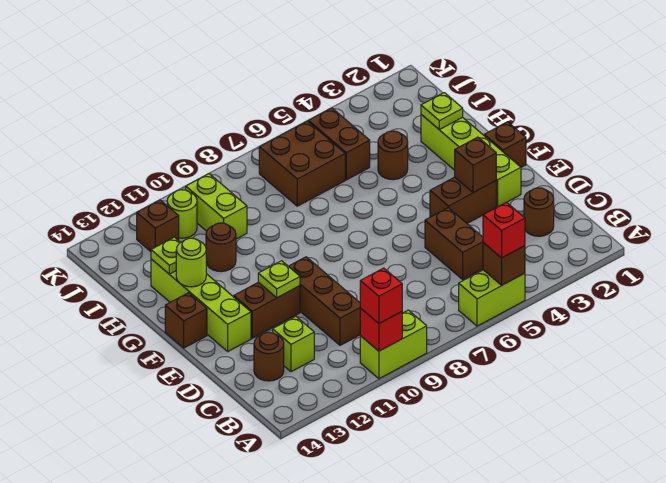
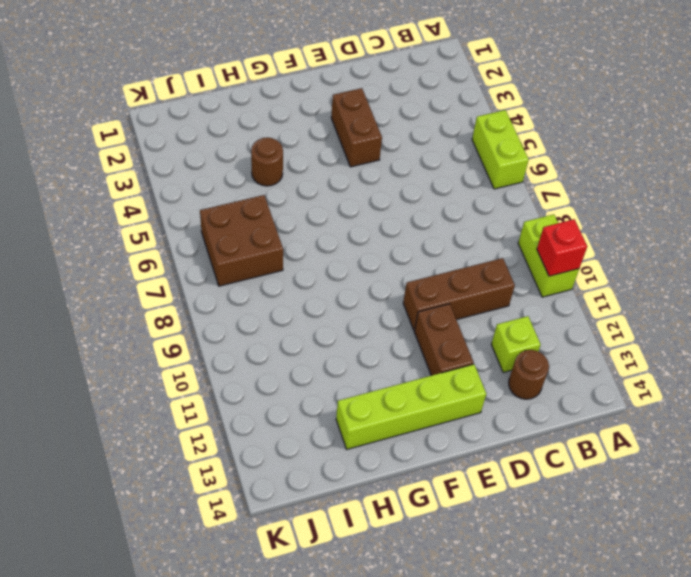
none -> brown 1x1 round brick [524,188,554,236]
none -> brown 1x2 brick [425,208,483,280]
none -> lime 1x4 brick [421,114,521,207]

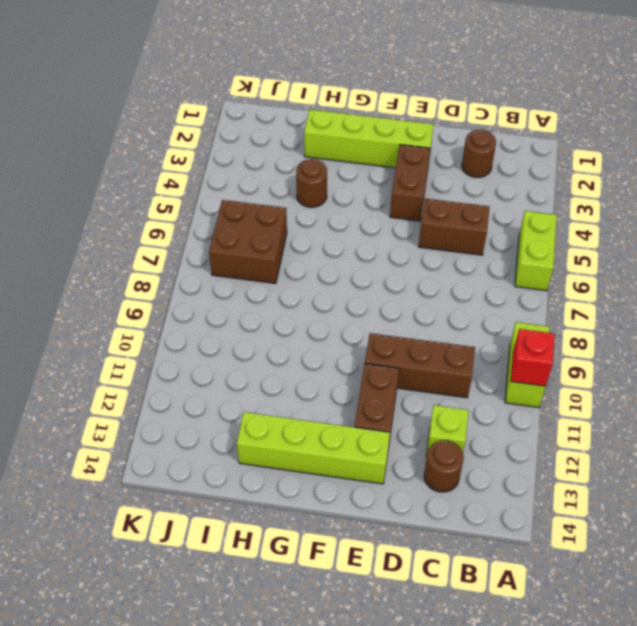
none -> brown 1x1 brick [484,122,526,167]
none -> brown 1x1 brick [165,293,207,348]
none -> brown 1x1 round brick [206,223,236,272]

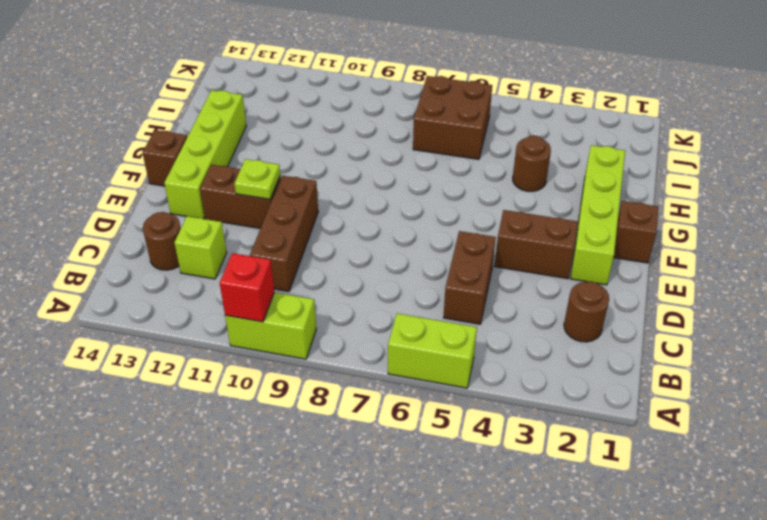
none -> brown 1x1 round brick [206,223,236,272]
none -> brown 1x2 brick [308,108,370,180]
none -> lime 1x2 brick [186,174,247,239]

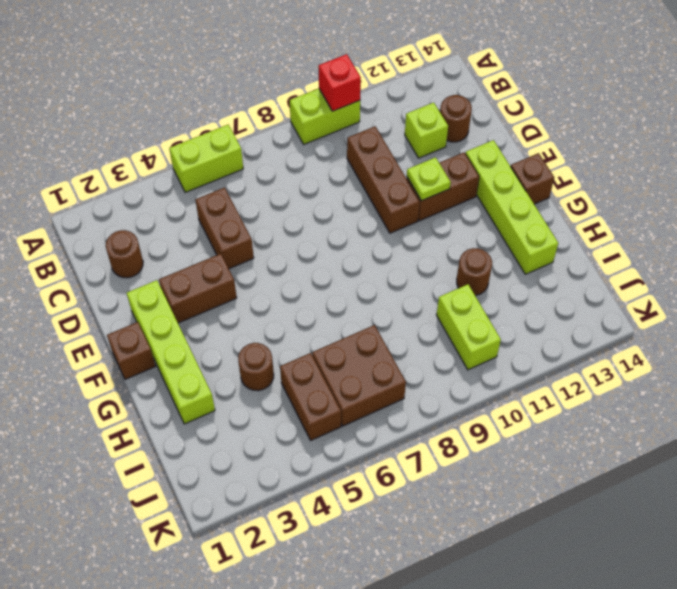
none -> lime 1x1 round brick [167,190,197,238]
none -> brown 1x1 brick [137,200,179,252]
none -> brown 1x1 brick [483,243,525,285]

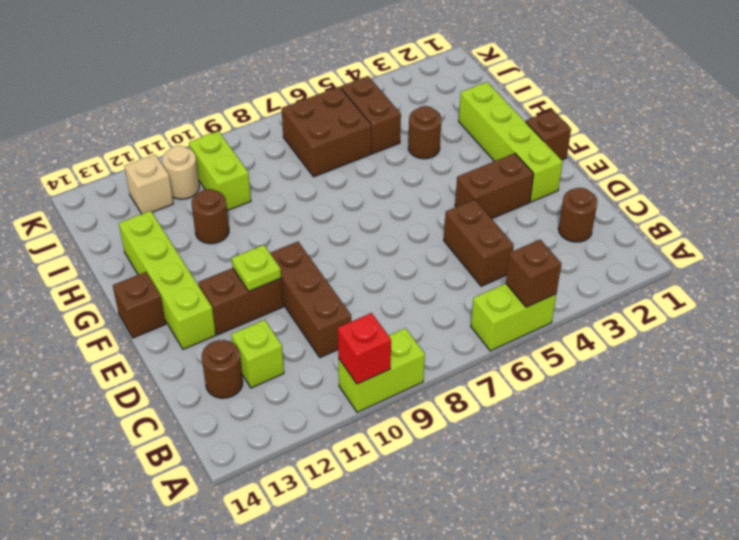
tan 1x1 round brick [162,146,199,199] -> lime 1x1 round brick [167,190,197,238]
tan 1x1 brick [125,155,173,214] -> brown 1x1 brick [137,200,179,252]
none -> brown 1x1 brick [455,137,496,193]
none -> lime 1x1 round brick [176,238,206,287]
none -> lime 1x1 plate [421,93,463,130]

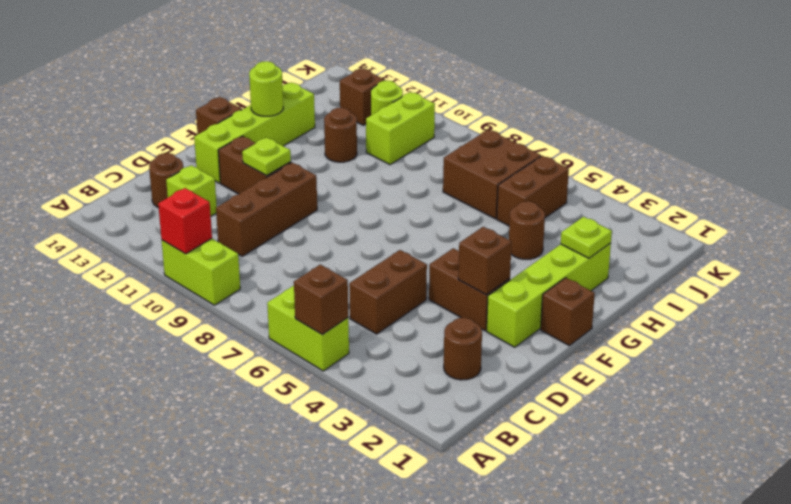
none -> lime 1x1 plate [151,237,181,274]
none -> red 1x1 brick [483,202,525,258]
none -> red 1x1 brick [360,268,402,323]

